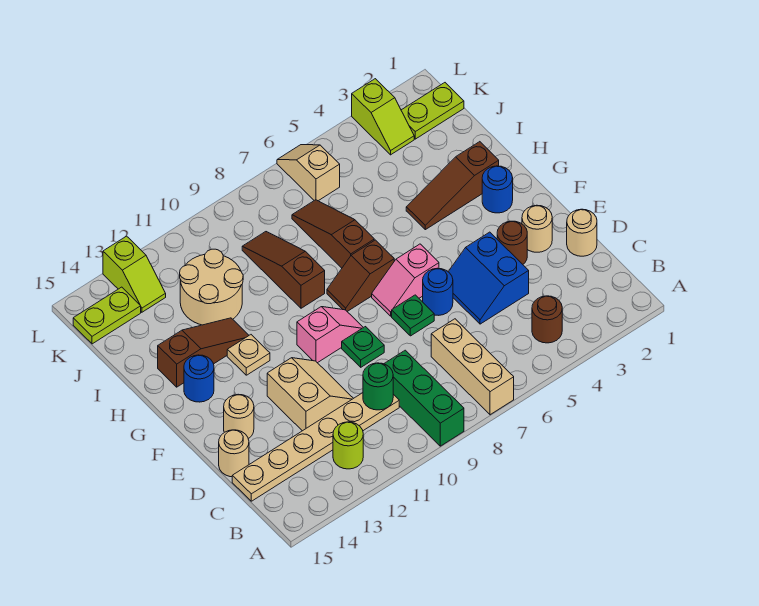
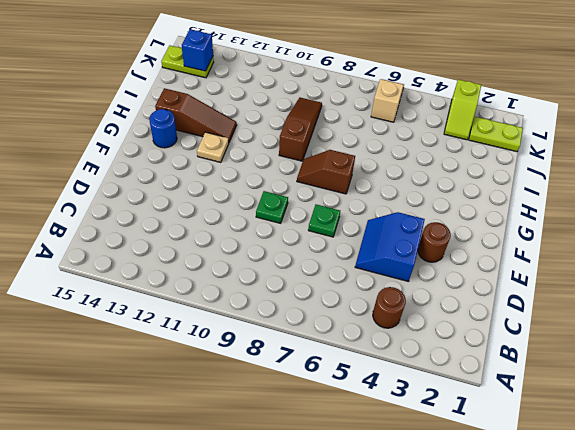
blue 1x1 brick [182,29,213,71] -> none
none -> tan 1x3 brick [431,319,514,415]
none -> green 1x3 brick [384,350,464,446]
none -> lime 1x1 round brick [333,422,363,469]
none -> tan 1x6 plate [232,393,399,501]

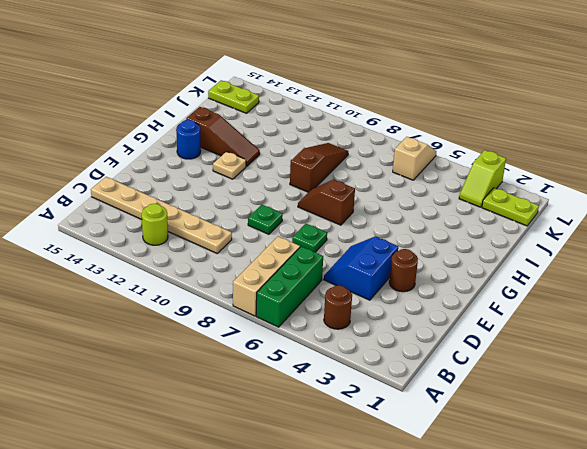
green 1x3 brick [256,246,323,327] -> green 1x3 brick moved to [384,350,464,446]
none -> tan 1x1 round brick [567,209,597,256]
none -> tan 2x2 slope [267,358,353,431]
none -> tan 1x1 round brick [219,430,249,477]
none -> tan 1x1 round brick [522,205,552,252]

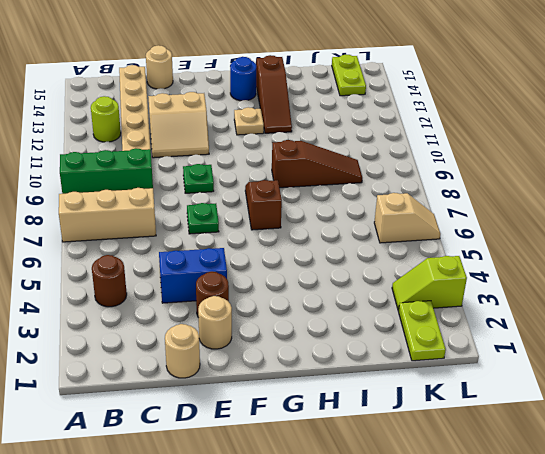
none -> blue 1x1 round brick [423,268,453,315]
none -> tan 1x1 round brick [224,394,254,439]
none -> pink 1x2 slope [372,244,439,316]
none -> pink 1x2 slope [297,307,363,363]

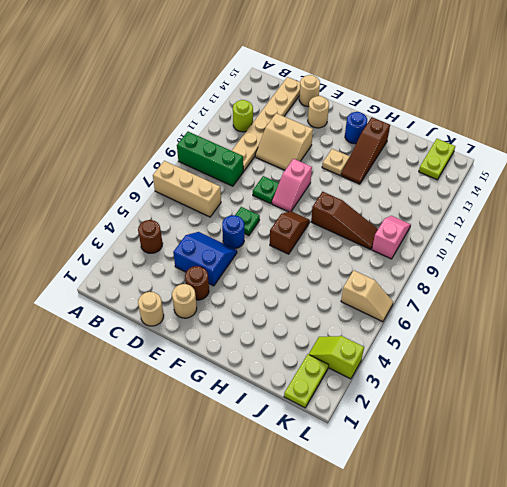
pink 1x2 slope [372,216,411,259] -> pink 1x2 slope moved to [372,244,439,316]
none -> blue 1x1 round brick [482,166,513,213]
none -> brown 1x3 slope [406,142,499,230]
none -> brown 1x3 slope [292,200,374,268]
none -> tan 2x2 round brick [180,249,243,325]

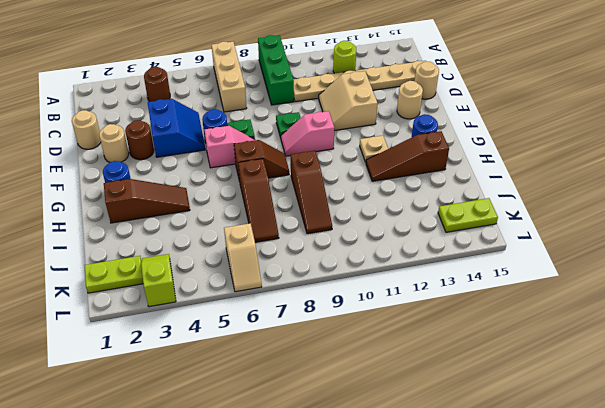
none -> tan 2x2 round brick [180,249,243,325]
none -> lime 1x2 slope [103,236,166,312]
none -> green 1x1 round brick [363,363,393,410]

